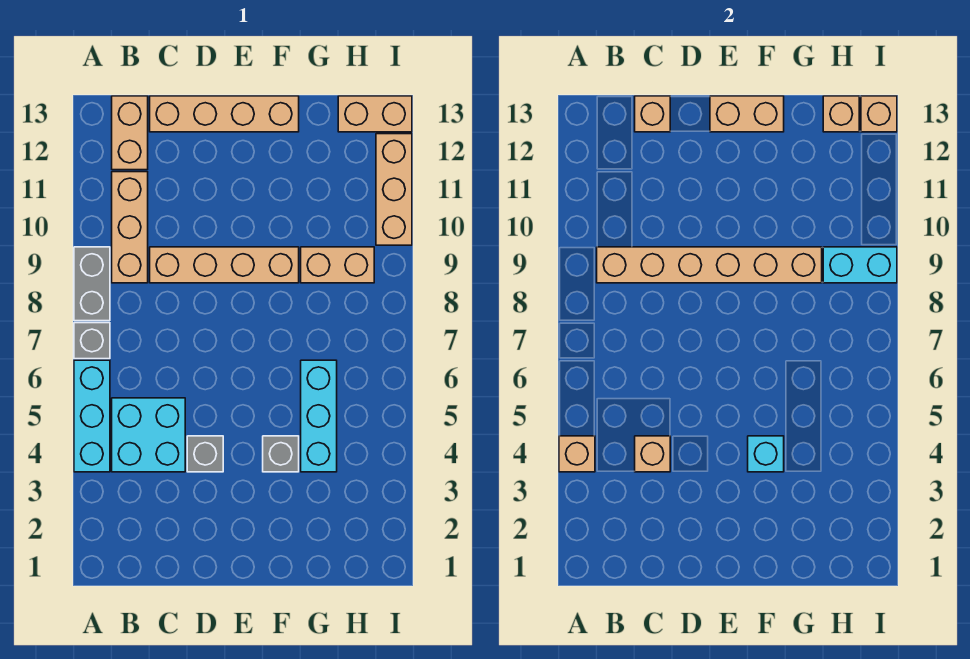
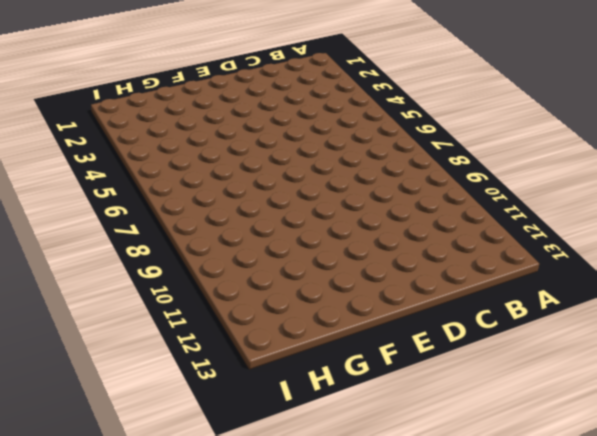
none -> cyan 1x3 brick [74,360,110,472]
none -> grey 1x1 brick [74,323,110,359]
none -> grey 1x2 brick [74,247,110,321]

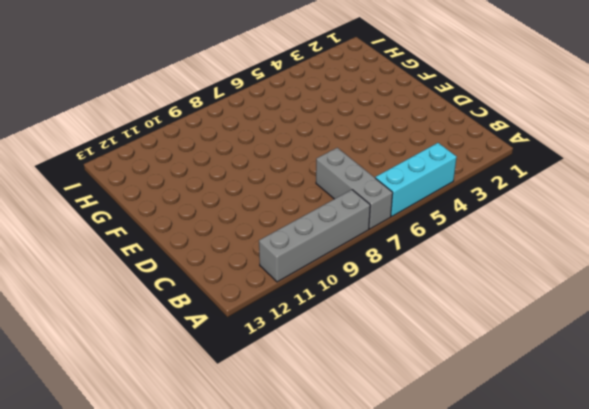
grey 1x3 brick [316,148,393,229] -> grey 1x1 brick [74,323,110,359]
grey 1x4 brick [259,190,370,282] -> grey 1x2 brick [74,247,110,321]
none -> cyan 2x2 brick [112,398,185,472]
none -> tan 1x3 brick [112,172,148,283]
none -> tan 1x2 brick [112,96,148,170]

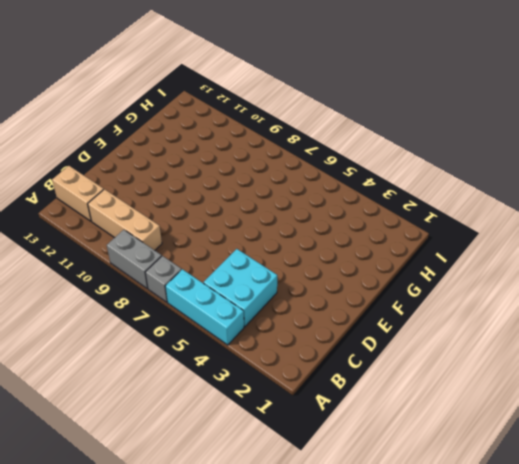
none -> tan 1x4 brick [150,247,299,283]
none -> tan 1x4 brick [150,96,299,132]
none -> grey 1x1 brick [187,436,223,472]

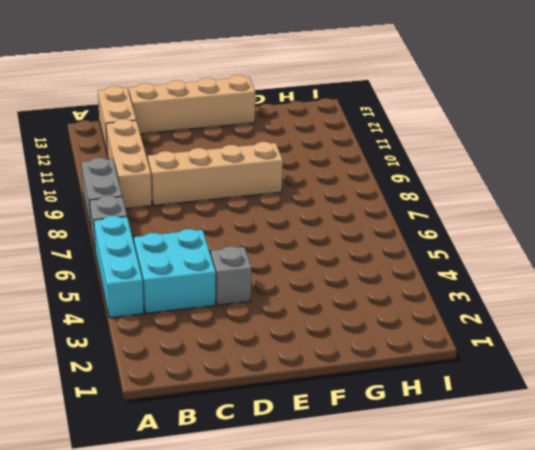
none -> grey 1x1 brick [263,436,299,472]
none -> cyan 1x3 brick [301,360,337,472]
none -> tan 1x2 brick [301,247,374,283]

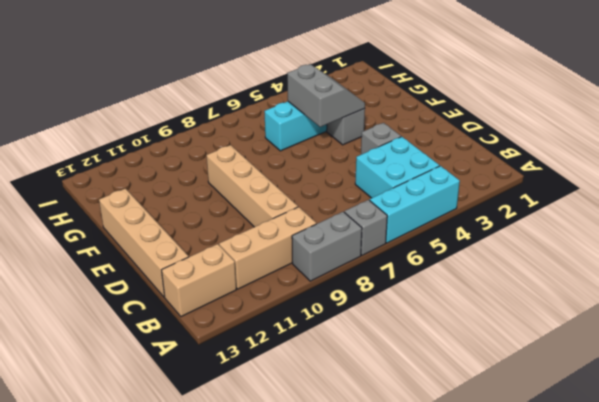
grey 2x2 slope [287,64,365,127] -> cyan 1x1 brick [748,436,784,472]
none -> tan 1x2 brick [301,247,374,283]
none -> tan 1x2 brick [338,96,412,132]
none -> tan 1x3 brick [376,134,412,245]

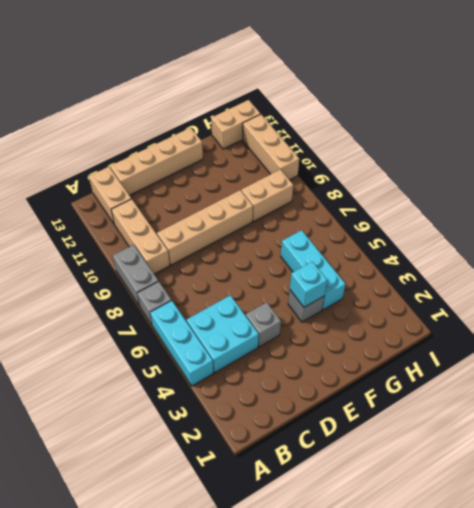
none -> tan 1x1 brick [559,436,595,472]
none -> tan 1x6 brick [597,247,822,283]
none -> tan 1x1 brick [635,436,670,472]

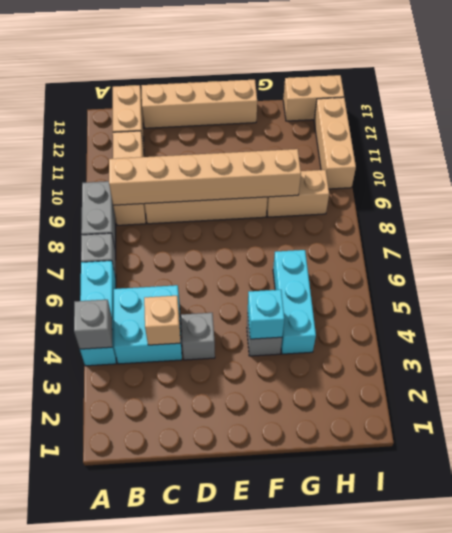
grey 1x1 brick [74,300,112,349] -> tan 1x1 brick [559,436,595,472]
none -> tan 1x1 brick [635,96,670,132]
none -> tan 1x2 brick [710,96,784,132]
none -> cyan 1x2 brick [823,247,897,283]

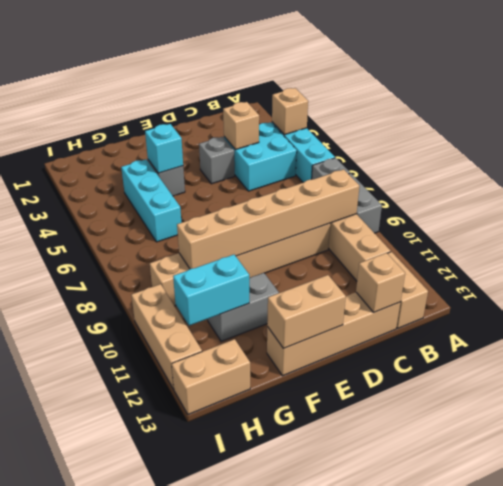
grey 1x2 brick [208,273,279,341] -> none
cyan 1x2 brick [173,255,249,326] -> cyan 1x2 brick moved to [823,247,897,283]
none -> tan 1x1 brick [823,96,859,132]
none -> tan 1x1 brick [861,96,897,132]

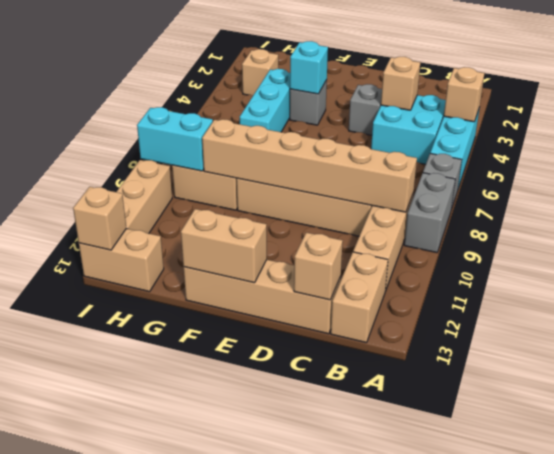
tan 1x1 brick [242,49,278,95] -> tan 1x1 brick moved to [823,96,859,132]

